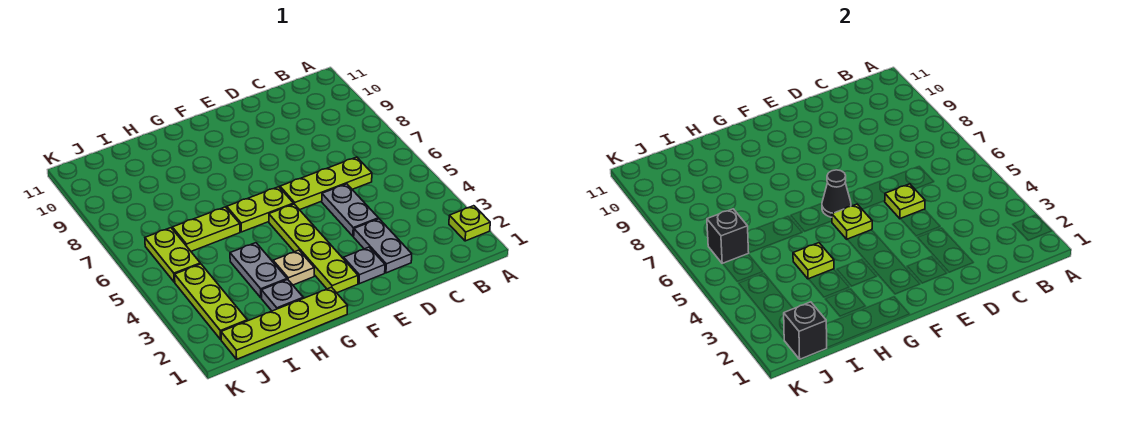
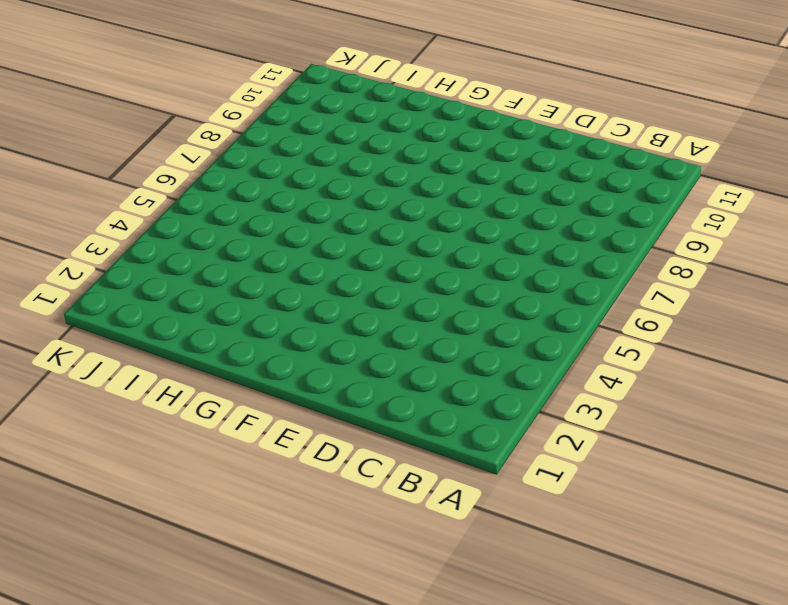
none -> lime 1x1 plate [449,206,490,241]
none -> lime 1x3 plate [280,157,372,210]
none -> grey 1x2 plate [354,219,412,273]

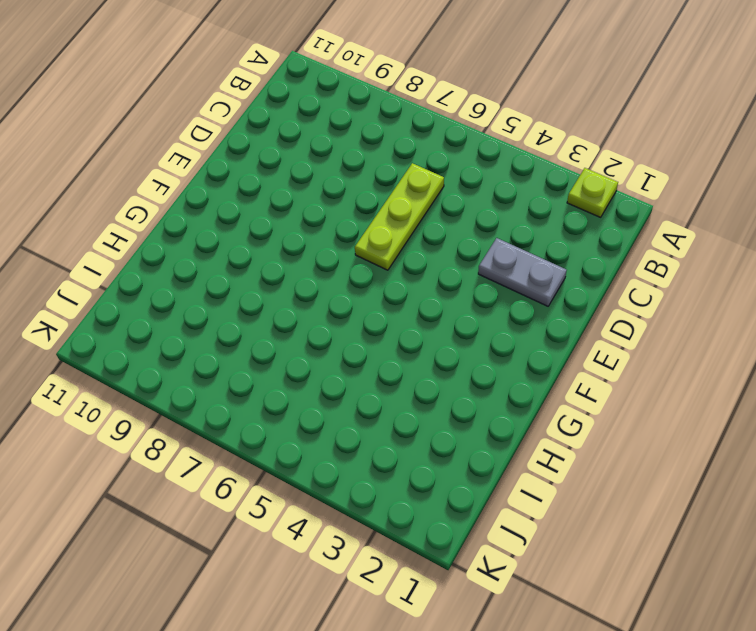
none -> grey 1x2 plate [322,184,378,236]
none -> grey 1x1 plate [344,247,385,284]
none -> lime 1x4 plate [269,204,358,293]

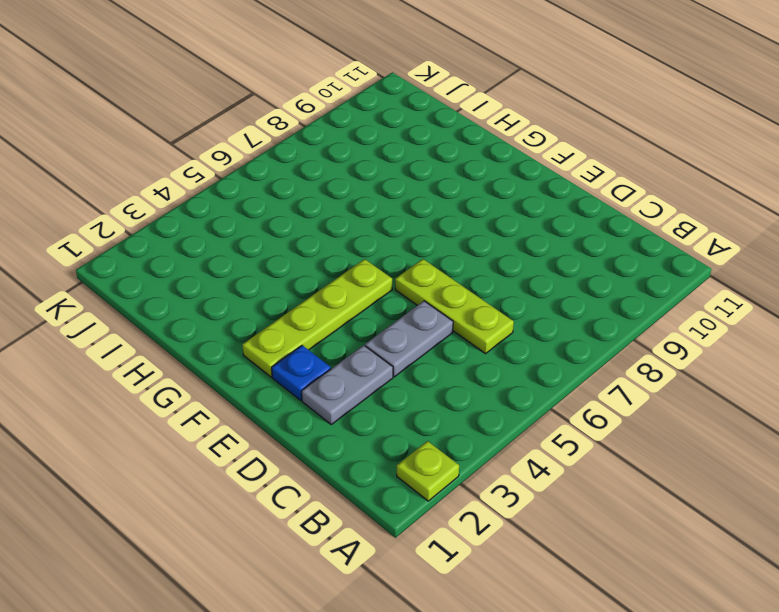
blue 1x1 plate [272,345,331,400] -> grey 1x1 plate [344,247,385,284]
none -> lime 1x2 plate [227,187,294,232]
none -> lime 1x4 plate [221,287,348,359]
none -> tan 1x1 plate [273,250,314,285]

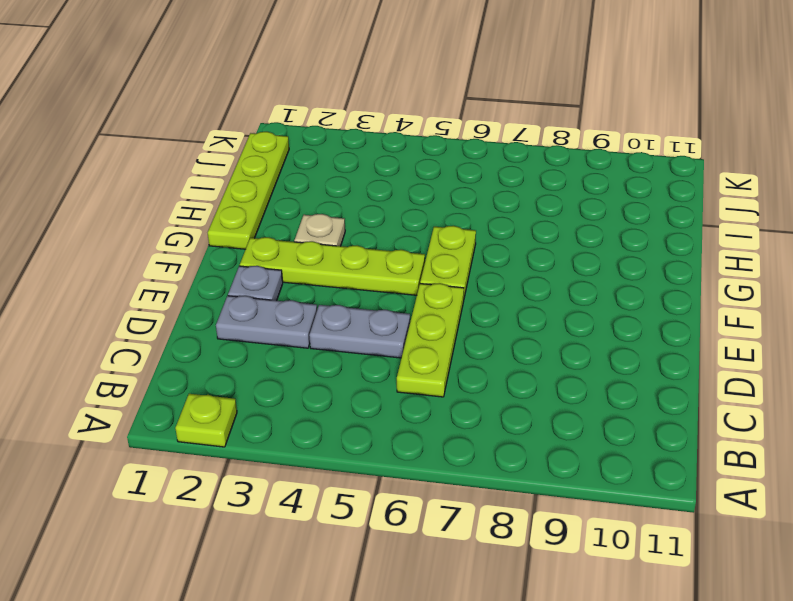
none -> grey 1x1 plate [261,279,303,311]
none -> grey 1x2 plate [230,243,287,298]
none -> lime 1x2 plate [172,207,240,251]

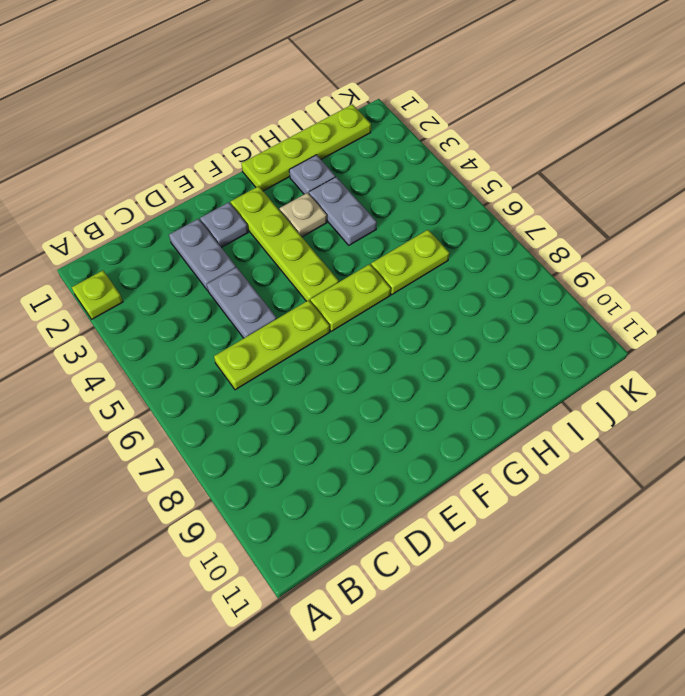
none -> lime 1x3 plate [175,264,247,339]
none -> lime 1x2 plate [145,228,200,282]
none -> lime 1x1 plate [885,184,925,219]

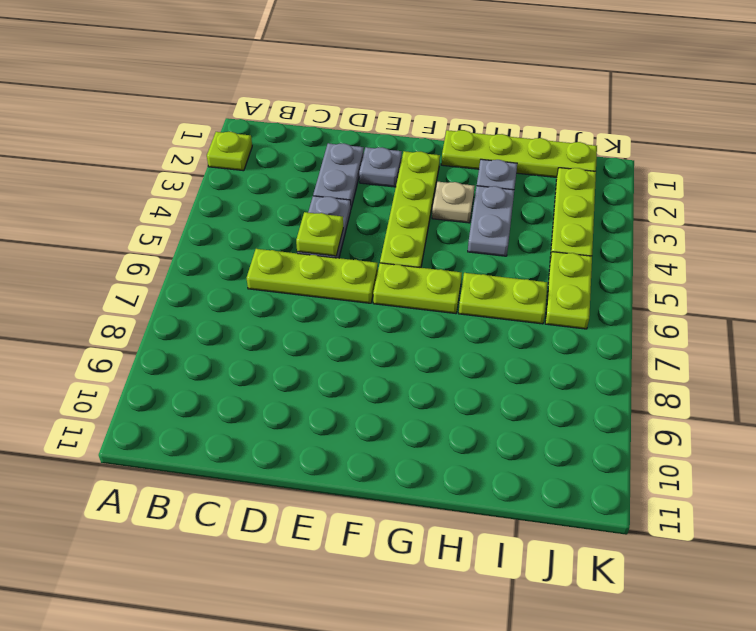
none -> lime 1x1 plate [832,204,872,239]
none -> black 1x1 cone [822,170,851,217]
none -> lime 1x1 plate [793,243,834,279]

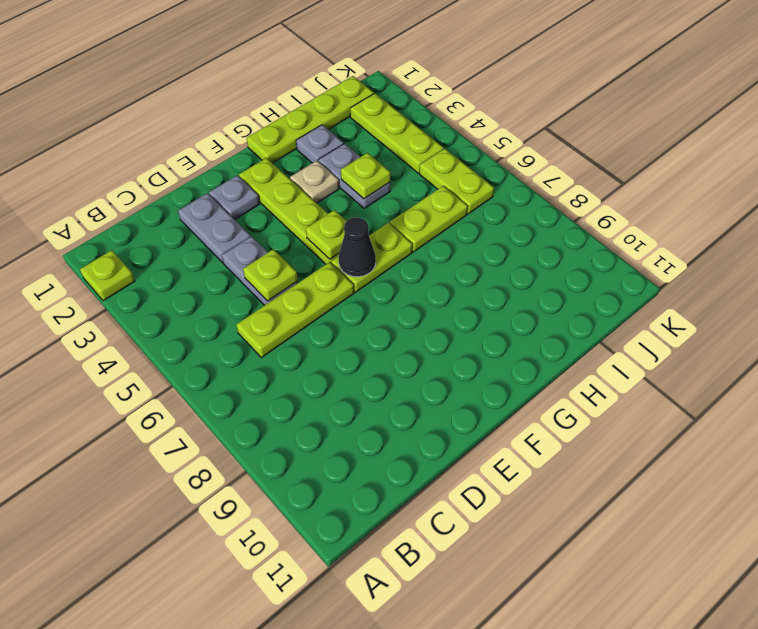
none -> black 1x1 brick [784,302,827,359]
none -> black 1x1 brick [707,209,749,264]

